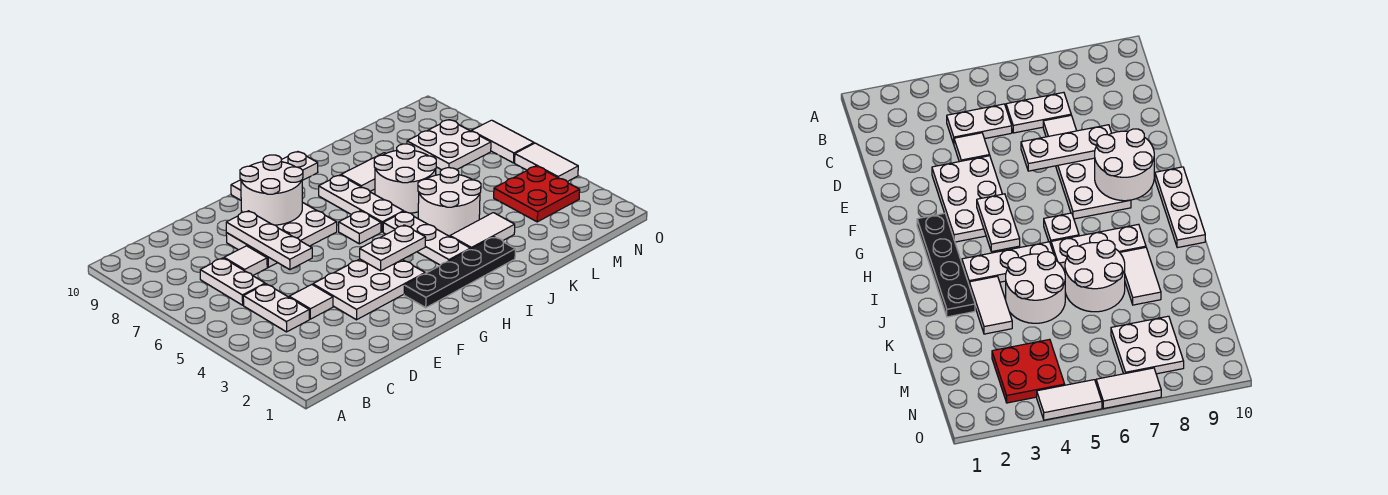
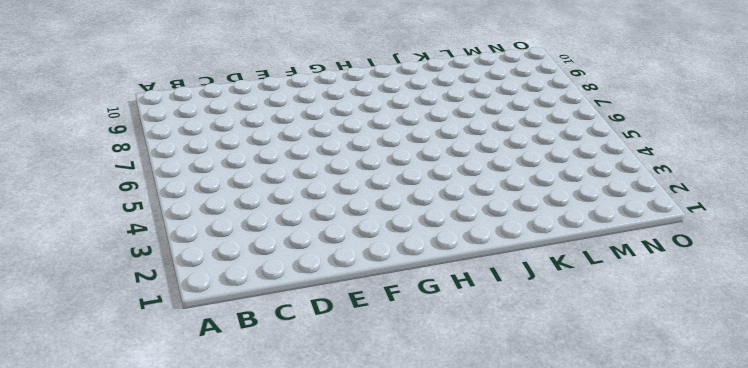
none -> white 1x2 plate [243,284,309,332]
none -> white 1x2 plate [200,258,265,305]
none -> white 1x1 tile [289,285,333,319]

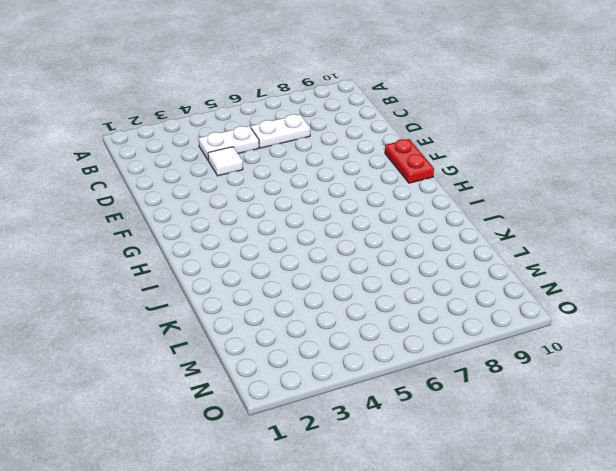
red 1x2 plate [385,139,434,183] -> white 1x3 plate [231,152,318,200]
none -> white 1x1 tile [224,246,267,276]
none -> white 2x3 plate [313,259,425,320]
none -> white 2x3 plate [226,202,337,267]

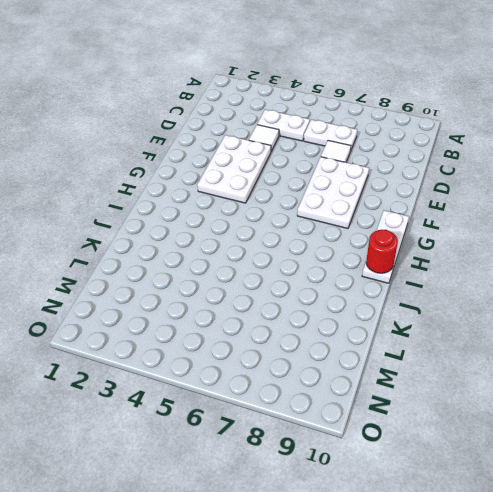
red 1x1 round brick [366,230,398,273] -> none
none -> black 1x4 plate [404,237,515,308]
none -> white 1x1 plate [339,211,381,244]
none -> white 1x3 plate [383,211,470,265]

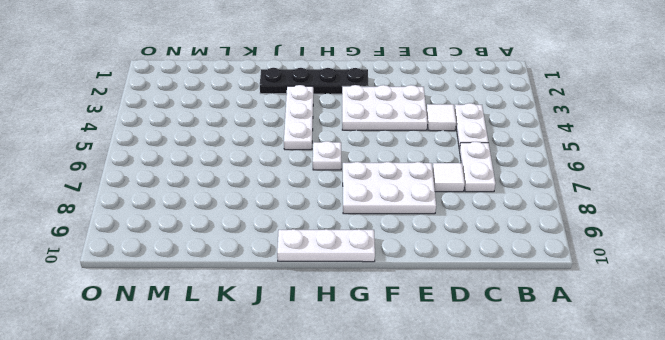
none -> white 1x3 plate [319,175,404,232]
none -> white 1x2 tile [450,213,515,249]
none -> white 2x2 round brick [418,168,481,236]

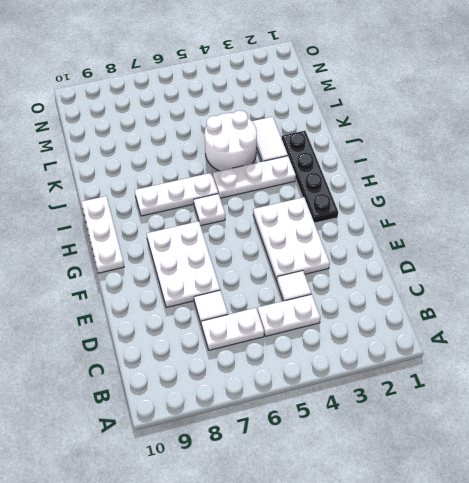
none -> white 2x2 round brick [374,144,436,213]
none -> white 1x2 tile [341,153,386,191]
none -> red 2x2 plate [494,166,580,222]

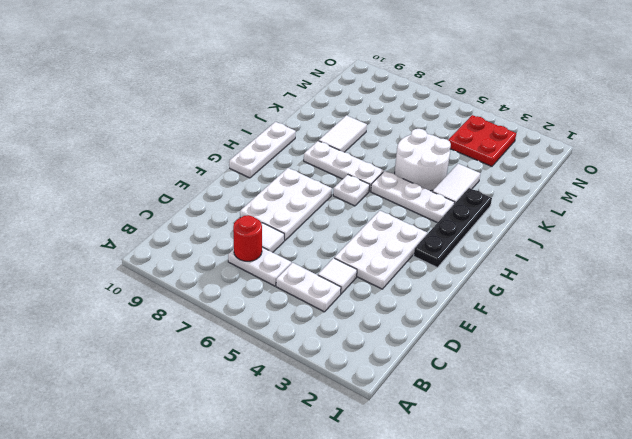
red 1x1 round brick [233,215,262,261] -> none
none -> white 2x2 round brick [374,144,436,213]
none -> white 2x2 plate [407,120,491,170]
none -> white 1x2 tile [515,143,578,182]

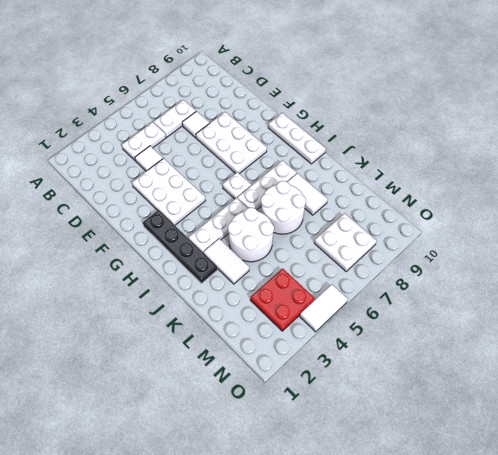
none -> white 1x2 tile [471,120,534,163]
none -> white 1x3 plate [226,211,312,270]
none -> white 2x2 round brick [240,155,303,225]

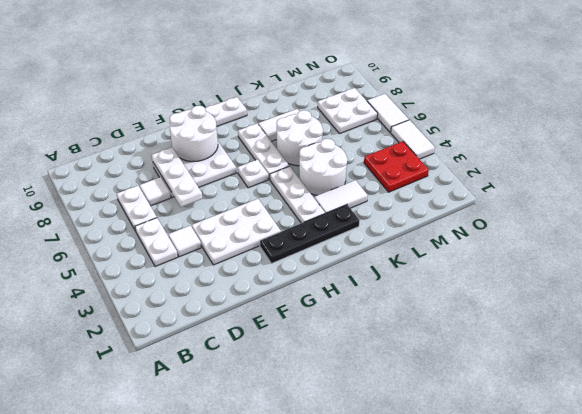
none -> white 1x2 plate [360,225,426,271]

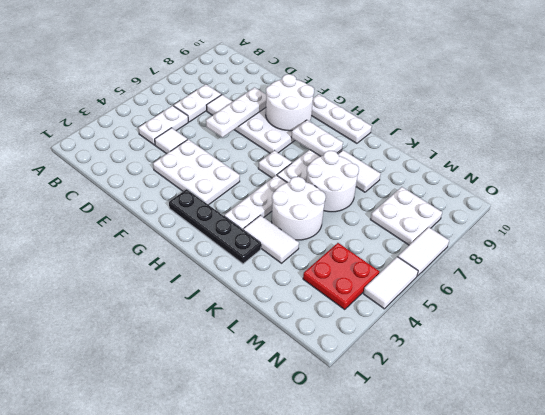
white 1x2 plate [291,120,343,156] -> white 1x2 plate moved to [360,225,426,271]

